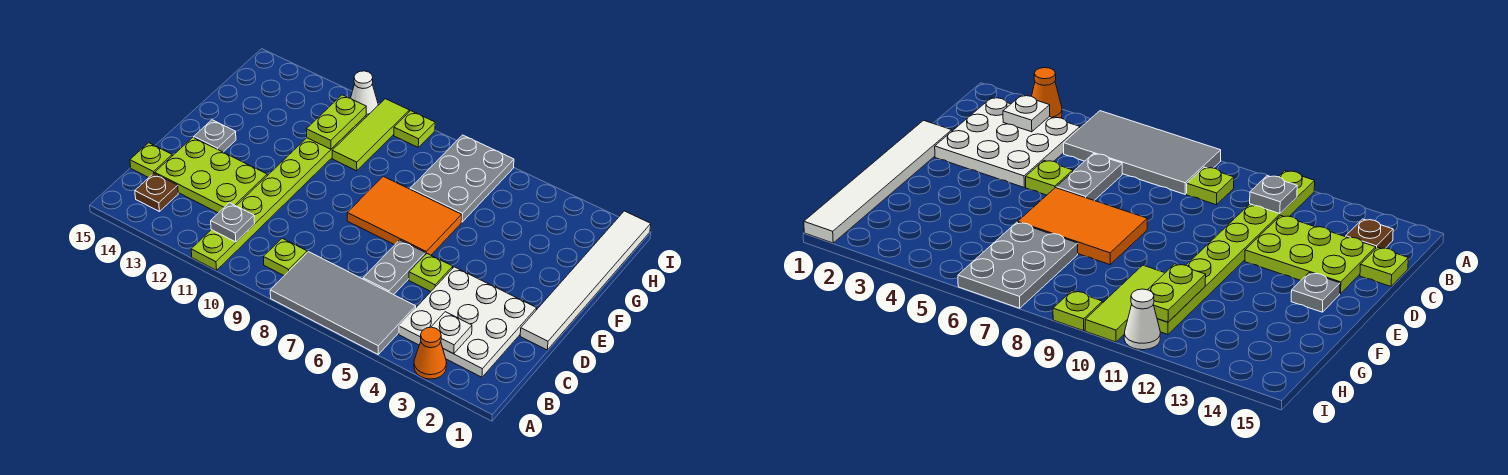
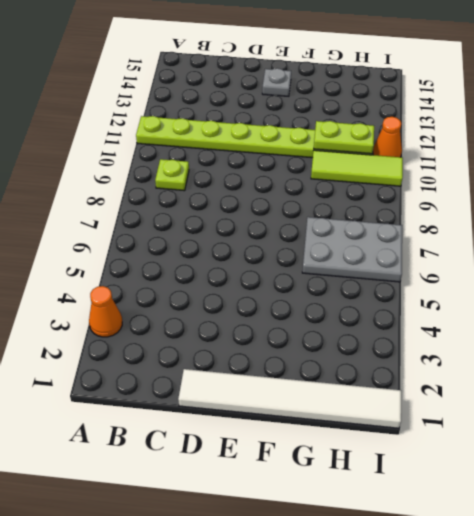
orange 1x1 cone [373,117,402,157] -> white 1x1 cone [351,71,378,117]
none -> grey 2x4 tile [270,252,416,354]
none -> white 3x3 plate [399,267,537,377]
none -> brown 1x1 plate [135,173,178,212]

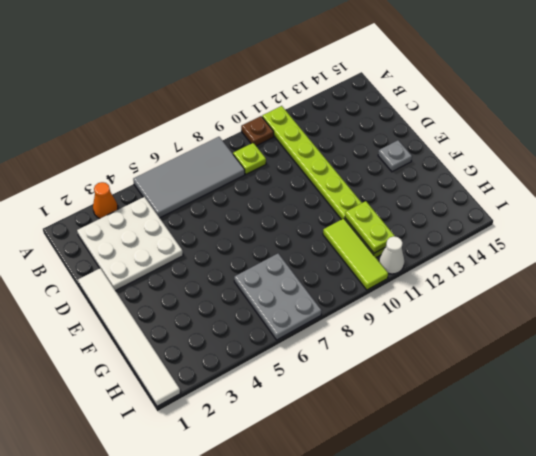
brown 1x1 plate [241,116,274,146] -> brown 1x1 plate moved to [135,173,178,212]
none -> grey 1x2 plate [363,240,425,295]
none -> lime 2x3 plate [155,137,267,213]
none -> lime 1x1 plate [130,143,172,178]

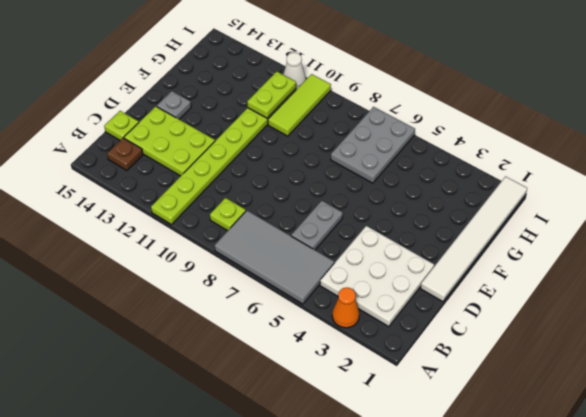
none -> lime 1x1 plate [409,254,453,291]
none -> orange 2x3 tile [347,176,462,255]
none -> lime 1x1 plate [394,111,435,147]

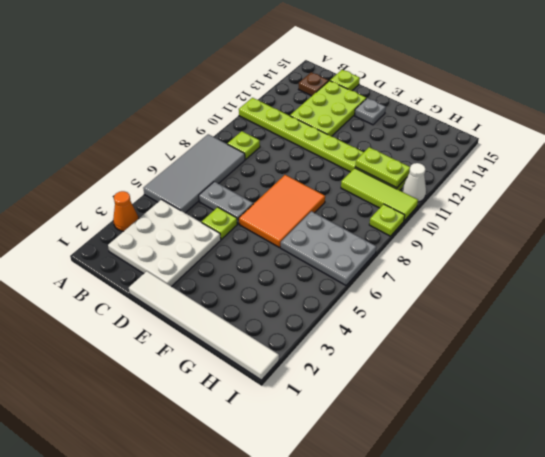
none -> white 1x1 plate [431,312,472,354]
none -> grey 1x1 plate [211,203,255,242]

